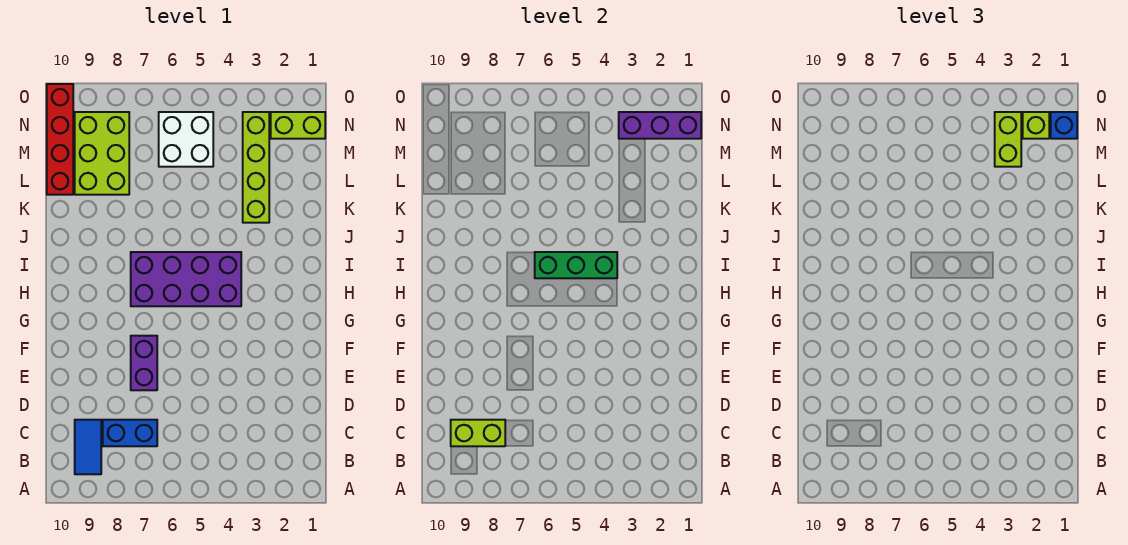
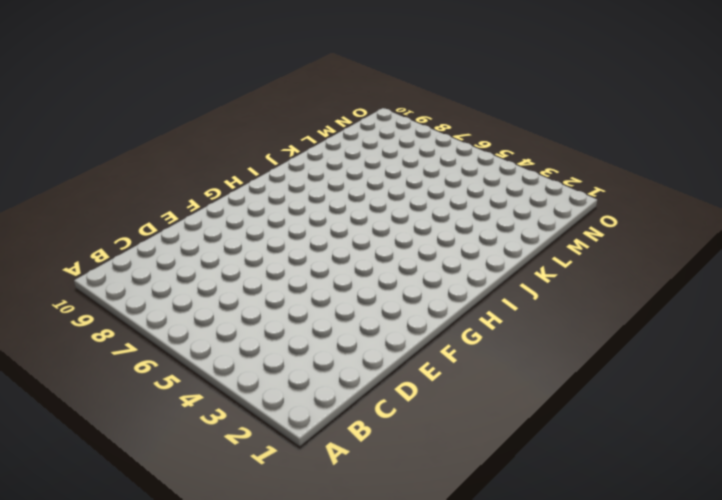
none -> blue 1x2 tile [75,420,101,474]
none -> blue 1x2 brick [103,420,157,446]
none -> purple 1x2 brick [131,336,157,390]

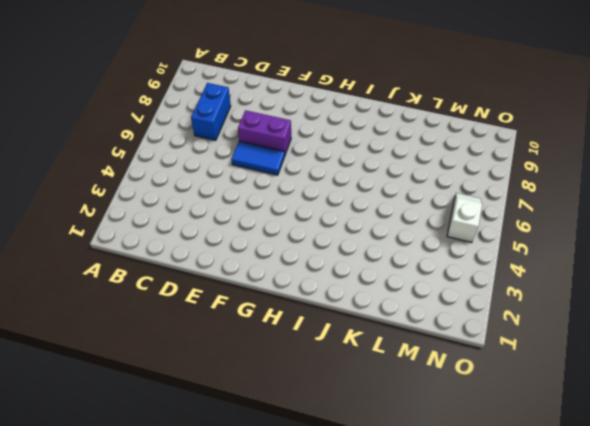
blue 1x2 tile [231,141,285,175] -> blue 1x2 tile moved to [75,420,101,474]
white 1x2 slope [447,193,482,242] -> white 2x2 brick [159,112,213,167]
none -> purple 2x4 brick [131,252,241,306]
none -> lime 1x4 brick [243,112,269,223]
none -> lime 2x3 brick [75,112,129,195]

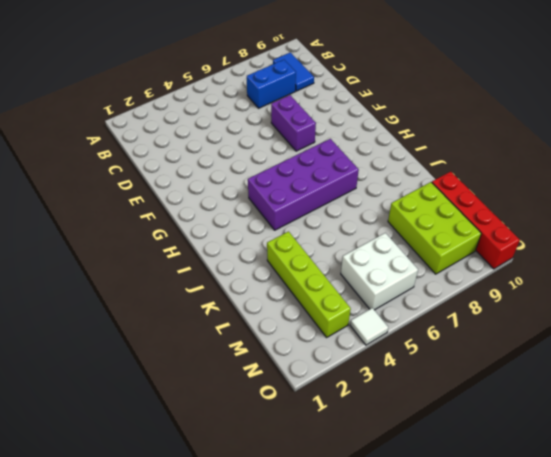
white 1x1 tile [350,308,388,345] -> none
none -> lime 1x2 brick [271,112,325,139]
none -> lime 1x2 brick [451,420,505,446]
none -> green 1x3 brick [535,252,617,278]

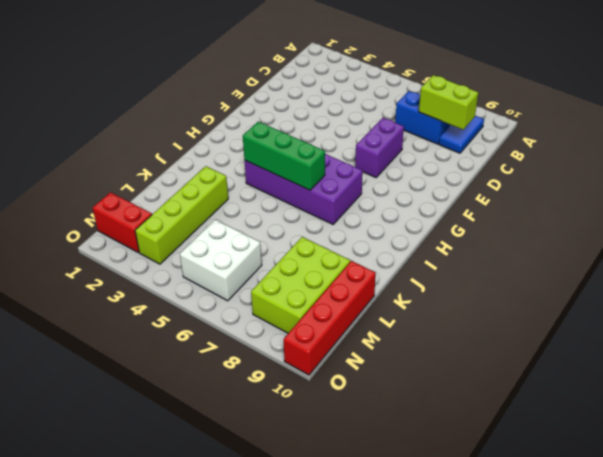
red 1x2 brick [93,192,152,253] -> lime 1x2 brick [271,112,325,139]
none -> purple 1x3 brick [619,112,701,139]
none -> lime 1x2 brick [995,112,1021,167]
none -> blue 1x1 brick [1051,112,1077,139]

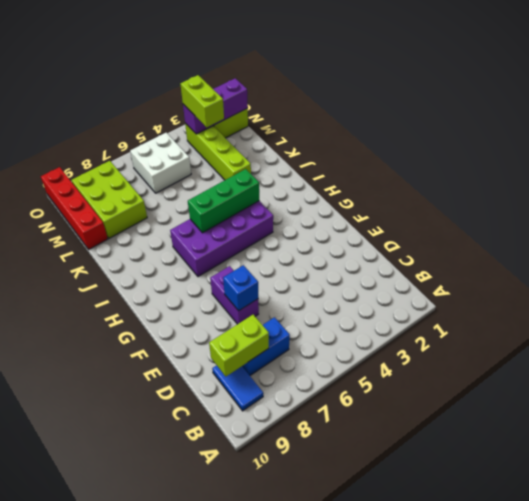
blue 1x1 brick [223,265,258,311] -> blue 1x1 brick moved to [1051,112,1077,139]
none -> lime 1x1 brick [1023,112,1049,139]

